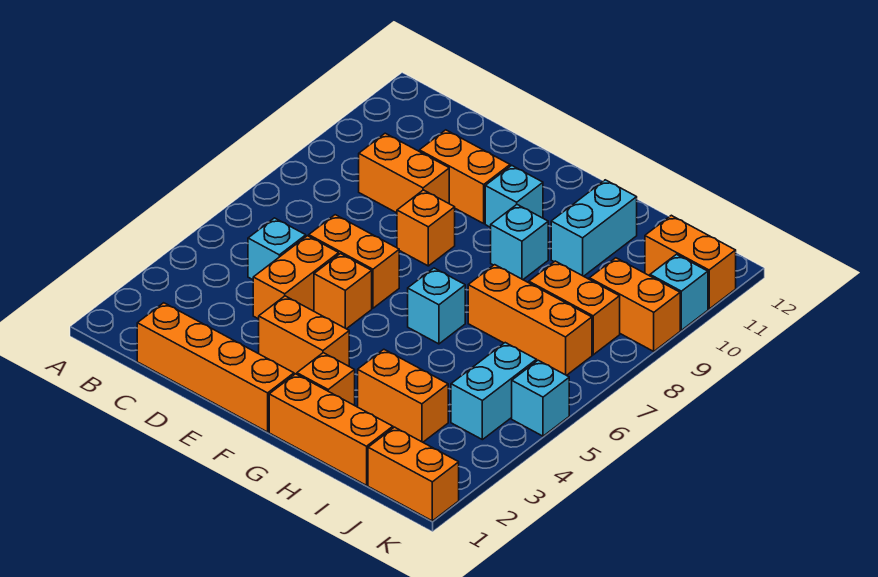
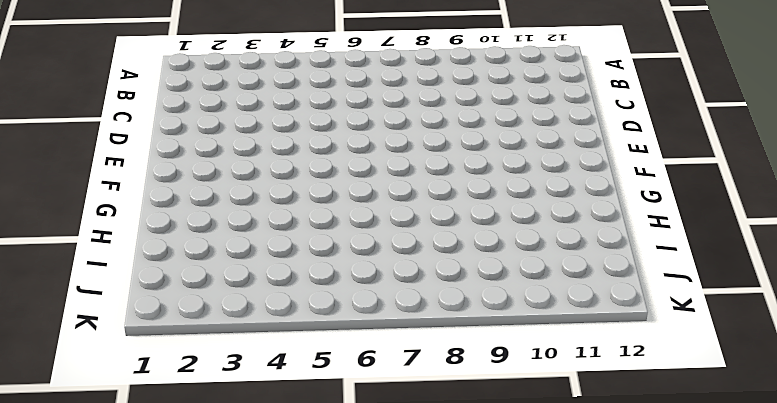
none -> orange 1x4 brick [137,303,294,432]
none -> cyan 1x1 brick [248,218,306,280]
none -> orange 1x2 brick [359,133,449,213]

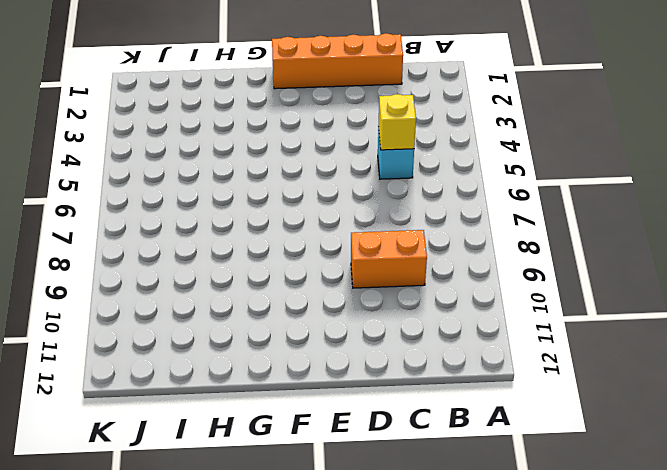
yellow 1x1 brick [378,94,416,150] -> none
none -> orange 1x2 brick [253,236,339,319]
none -> orange 1x2 brick [309,215,399,308]
none -> orange 1x2 brick [419,130,510,223]

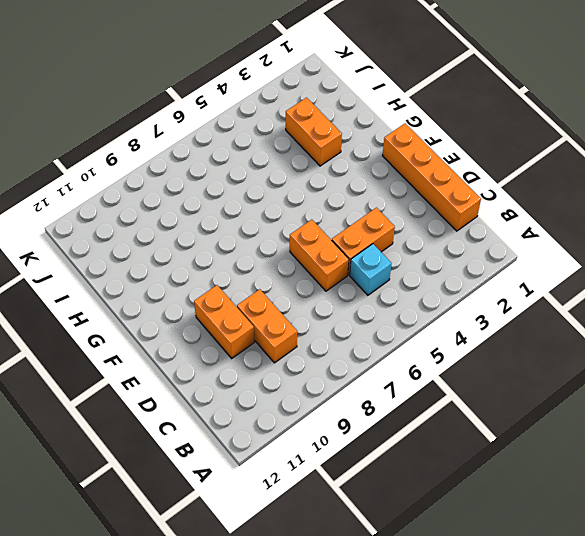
none -> orange 1x2 brick [259,296,349,374]
none -> orange 1x1 brick [314,254,372,329]
none -> orange 1x1 brick [397,190,455,266]

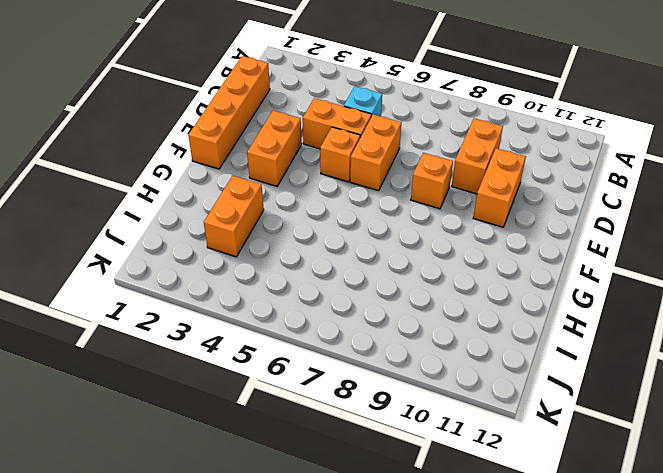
none -> cyan 1x1 brick [485,165,543,227]
none -> orange 1x3 brick [269,374,393,485]
none -> orange 1x1 brick [297,353,355,405]

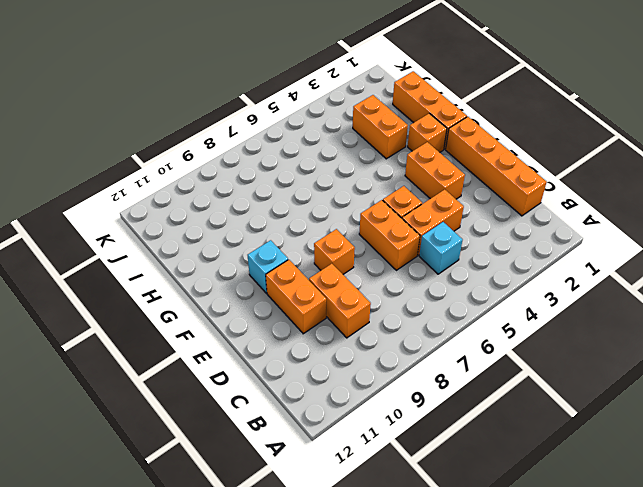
none -> cyan 1x1 brick [408,268,465,344]
none -> cyan 1x1 brick [491,205,548,280]
none -> orange 1x3 brick [468,265,592,375]

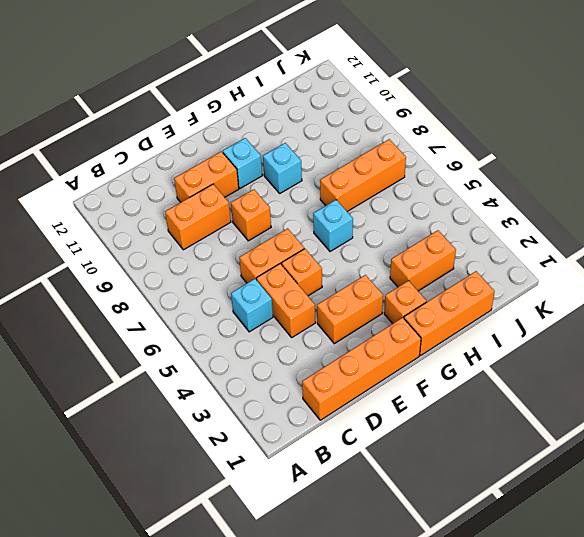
none -> cyan 1x2 brick [551,180,637,276]
none -> orange 1x2 brick [529,261,620,355]
none -> orange 1x2 brick [368,427,459,521]

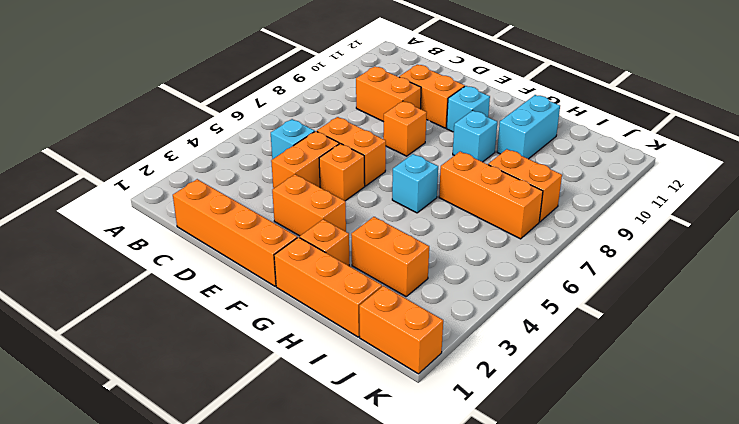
none -> cyan 1x2 brick [451,343,537,440]
none -> orange 1x2 brick [589,258,680,351]
none -> orange 1x2 brick [645,215,736,309]

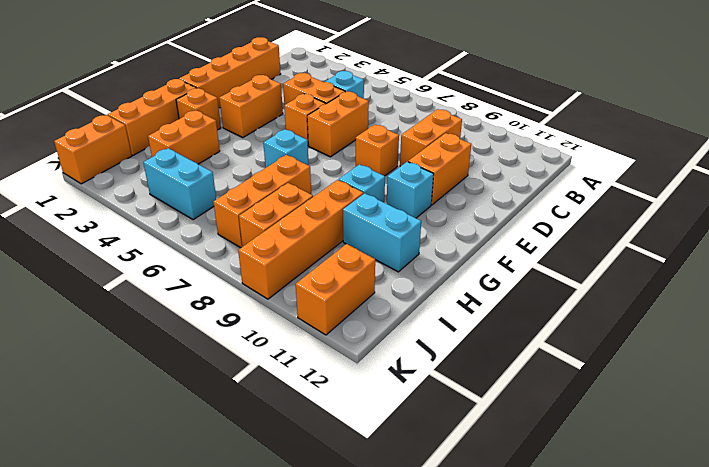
orange 1x4 brick [238,180,363,299] -> orange 1x2 brick [589,258,680,351]
none -> cyan 1x1 brick [512,360,569,436]
none -> cyan 1x1 brick [650,254,708,330]

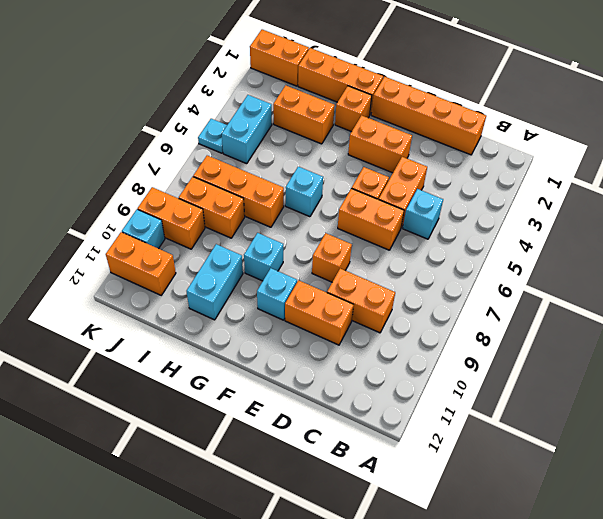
cyan 1x1 plate [198,119,227,153] -> cyan 1x1 brick [512,360,569,436]

